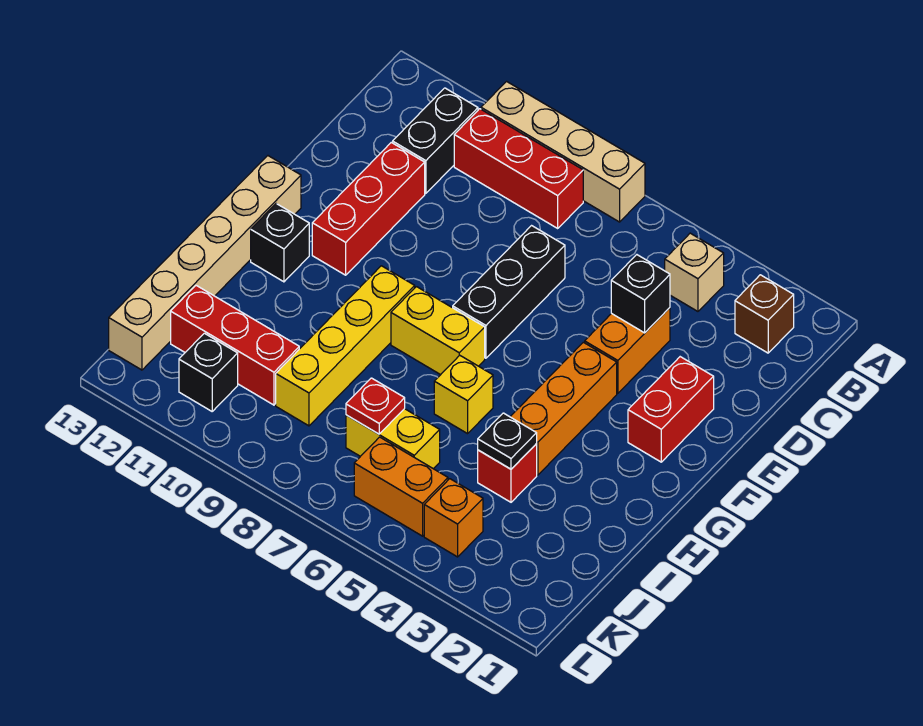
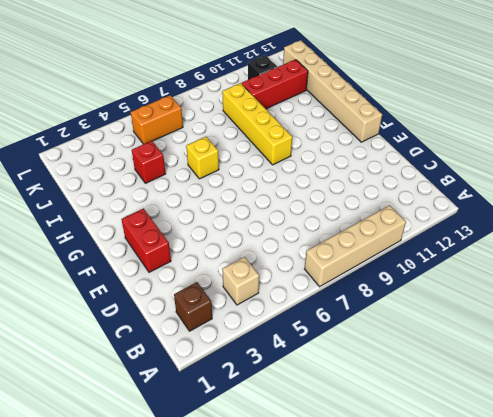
none -> red 1x3 brick [454,109,583,228]
none -> black 1x2 brick [393,88,478,193]
none -> orange 1x2 brick [585,308,670,393]

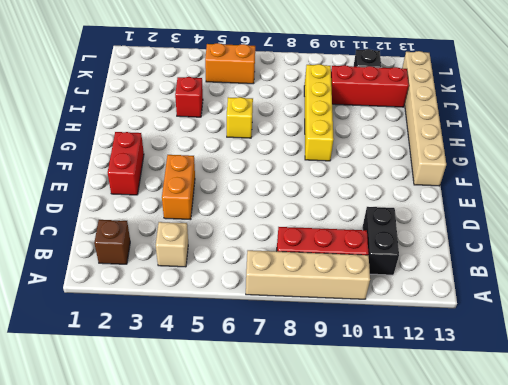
none -> black 1x3 brick [453,226,565,358]
none -> red 1x3 brick [312,142,425,275]
none -> orange 1x3 brick [511,342,617,475]

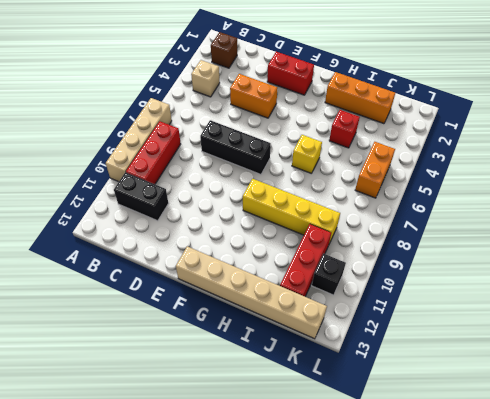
orange 1x3 brick [325,72,395,124] -> orange 1x3 brick moved to [511,342,617,475]
none -> red 1x3 brick [312,142,425,275]
none -> yellow 1x2 brick [391,287,485,375]
none -> black 1x1 brick [251,204,309,282]

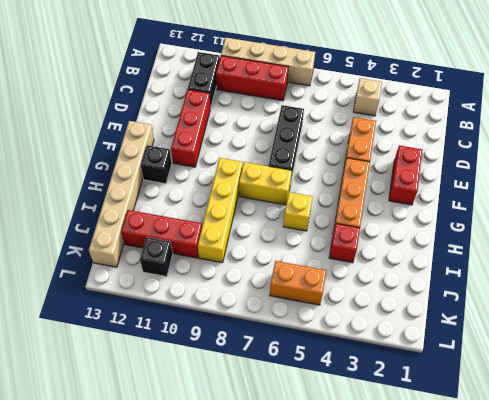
none -> brown 1x1 brick [735,275,794,353]
none -> yellow 1x2 brick [346,409,440,469]
none -> orange 1x1 brick [424,479,483,557]

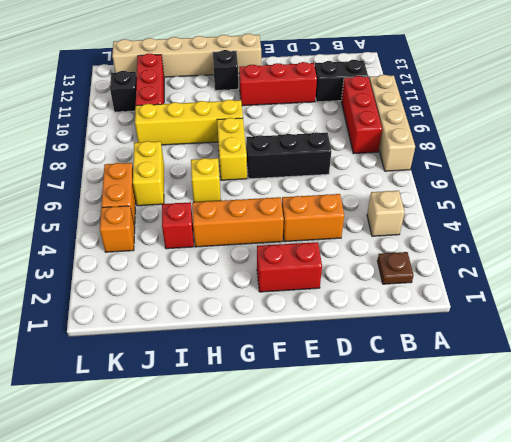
brown 1x1 plate [377,252,414,284] -> brown 1x1 brick [735,275,794,353]
none -> black 1x1 brick [611,255,670,333]
none -> black 1x1 plate [478,413,537,469]
none -> red 1x1 plate [346,378,405,434]

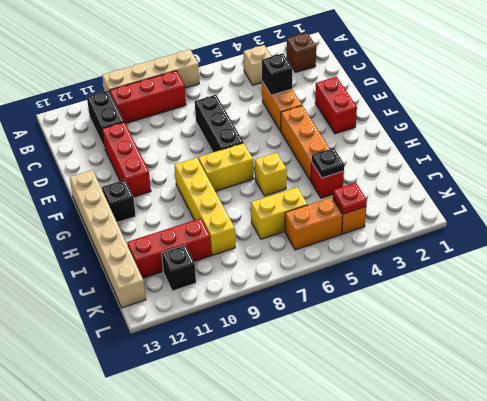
red 1x1 plate [333,183,367,214] -> red 1x1 plate moved to [346,378,405,434]

